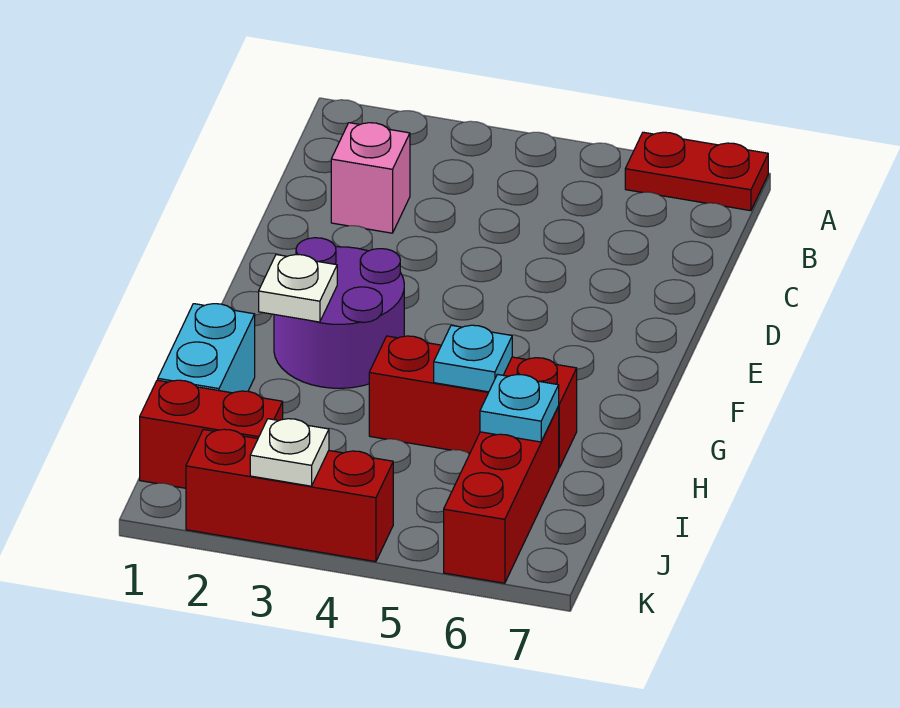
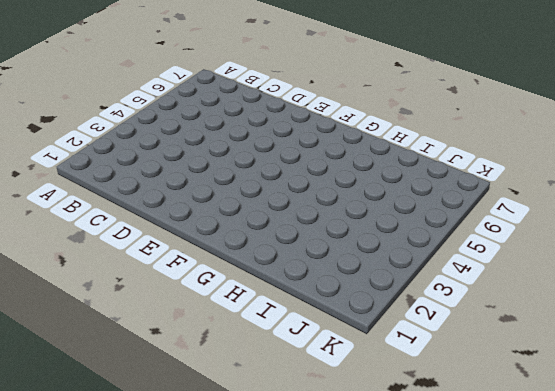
none -> red 1x2 plate [625,132,768,211]
none -> pink 1x1 brick [331,123,410,233]
none -> purple 2x2 round brick [274,238,404,388]

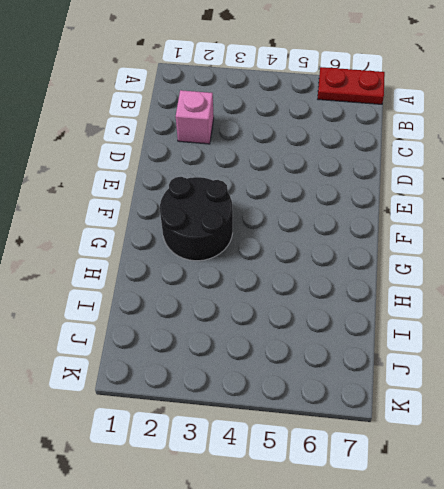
black 2x2 round brick [160,177,233,261] -> purple 2x2 round brick [274,238,404,388]
none -> cyan 1x2 brick [158,304,255,393]
none -> red 1x3 brick [369,336,577,468]
none -> red 1x3 brick [444,407,559,583]

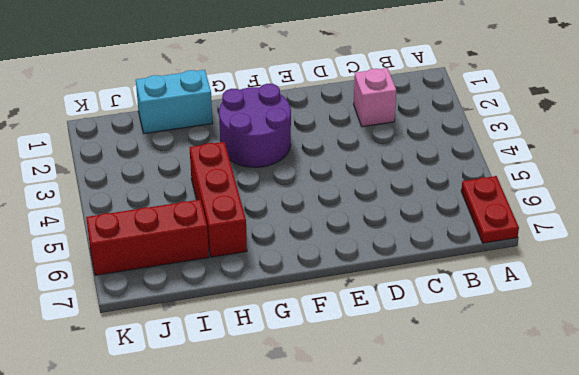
none -> red 1x2 brick [140,380,283,488]
none -> red 1x3 brick [186,429,393,562]
none -> white 1x1 plate [259,255,337,322]

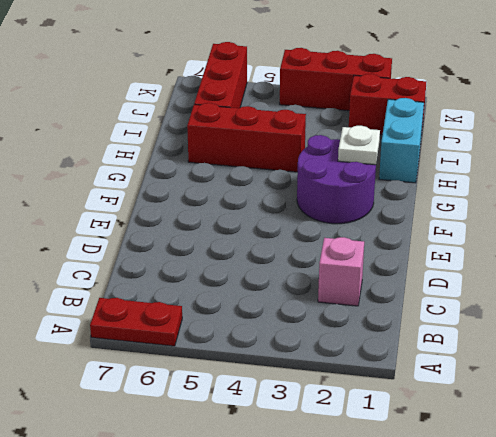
none -> cyan 1x1 plate [434,325,512,392]
none -> cyan 1x1 plate [480,374,559,442]
none -> white 1x1 plate [250,419,329,486]

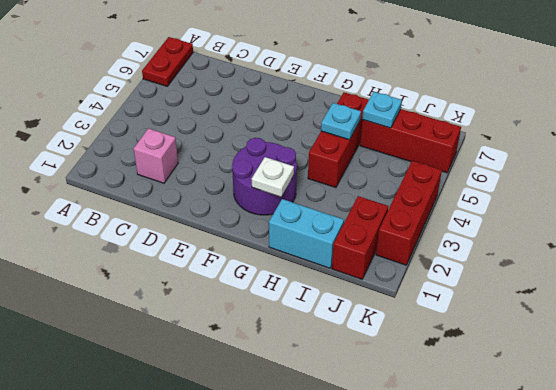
none -> white 1x1 plate [250,419,329,486]

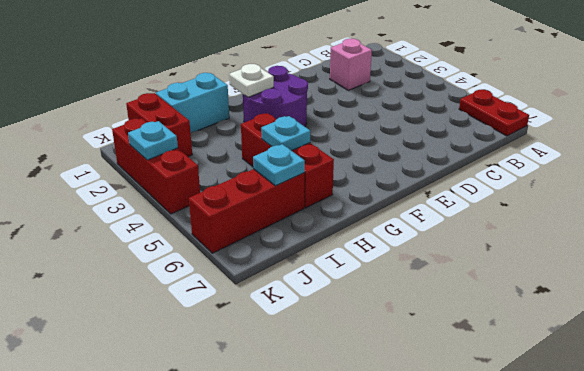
cyan 1x1 plate [128,121,178,160] -> white 1x1 plate [250,419,329,486]

